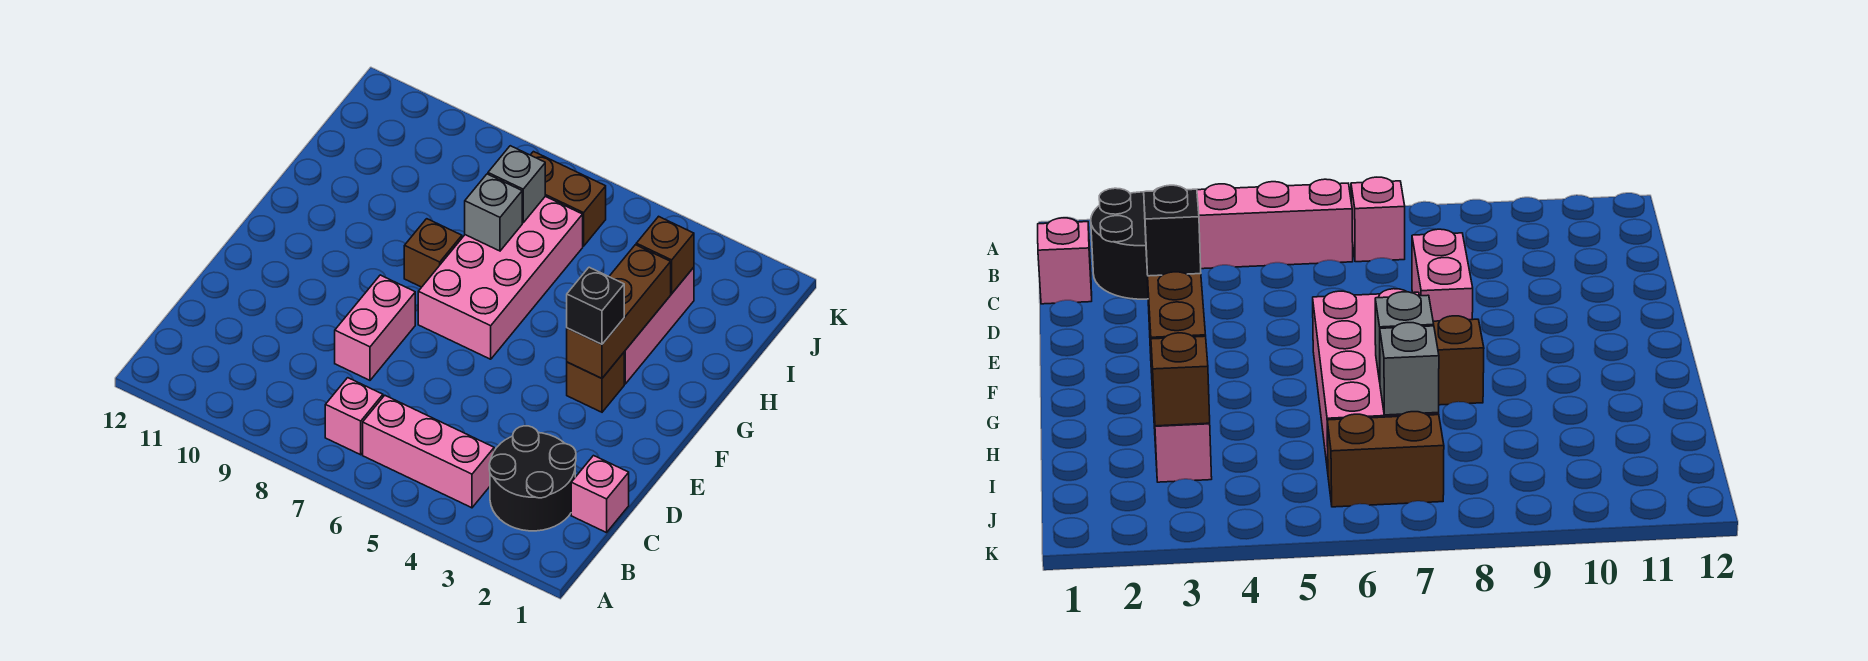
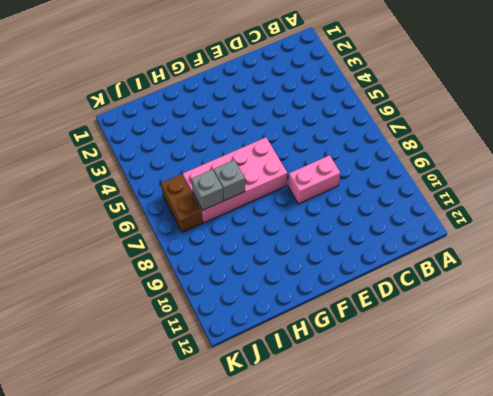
none -> black 2x2 round brick [489,426,576,531]
none -> pink 1x3 brick [363,395,494,508]
none -> pink 1x1 brick [325,378,383,455]

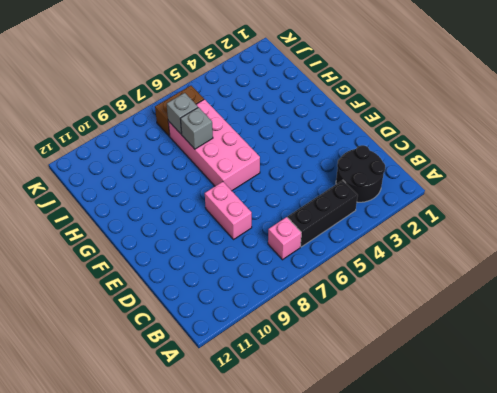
black 1x3 brick [288,180,358,247] -> pink 1x3 brick [363,395,494,508]
none -> pink 1x1 brick [571,456,629,533]
none -> brown 1x1 brick [567,353,624,412]
none -> pink 1x3 brick [624,267,694,384]

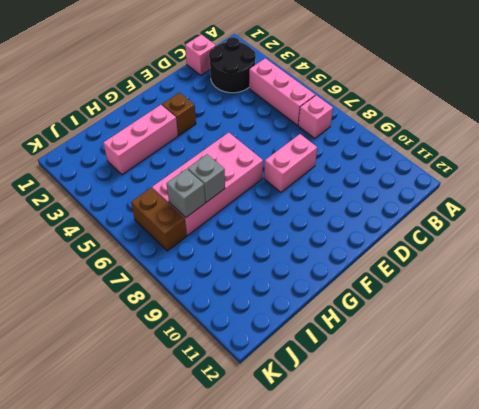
none -> brown 1x1 brick [404,219,462,287]
none -> brown 1x3 brick [567,245,671,378]
none -> brown 1x1 brick [636,216,694,293]

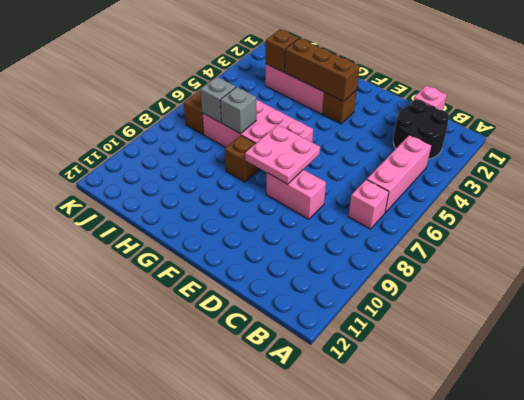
pink 2x2 plate [245,125,320,184] -> none
none -> black 1x1 brick [567,267,624,344]

